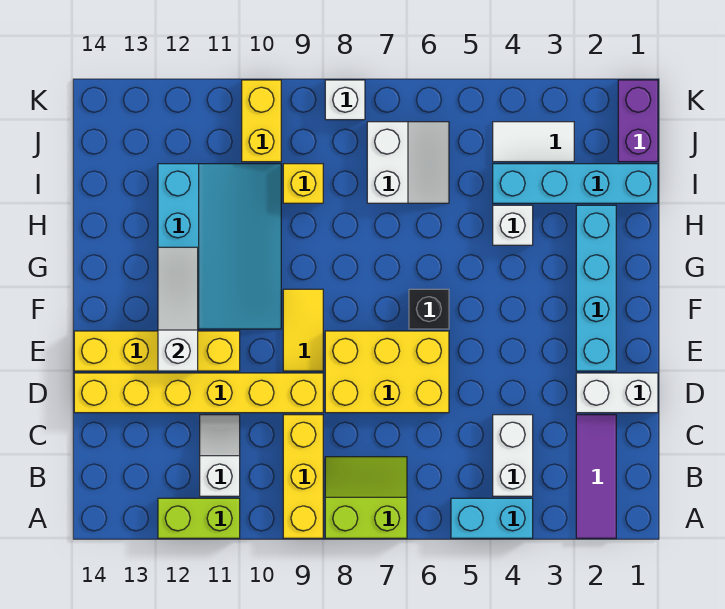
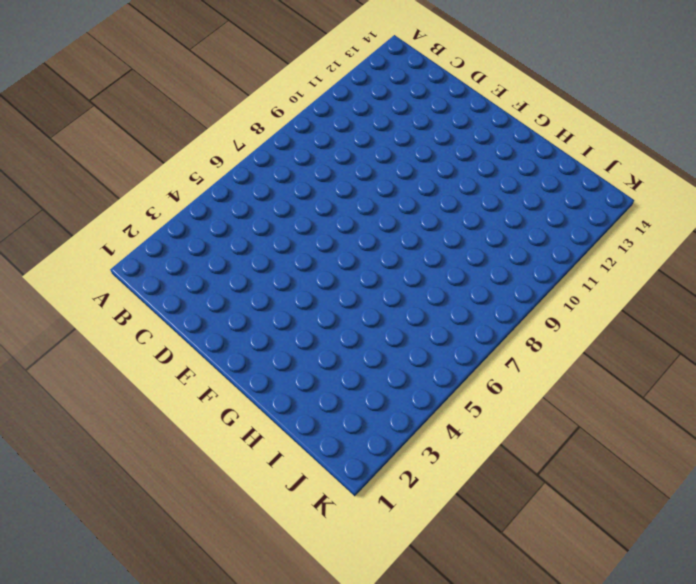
none -> purple 1x3 tile [576,415,616,538]
none -> cyan 1x2 brick [451,498,533,538]
none -> lime 2x2 slope [325,457,407,538]

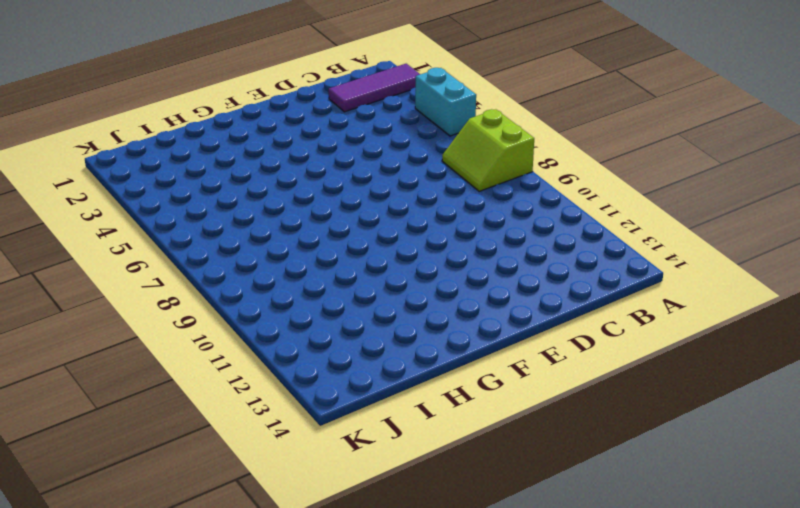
none -> yellow 1x3 brick [283,415,323,538]
none -> lime 1x2 brick [158,498,240,538]
none -> white 1x2 brick [493,415,533,496]

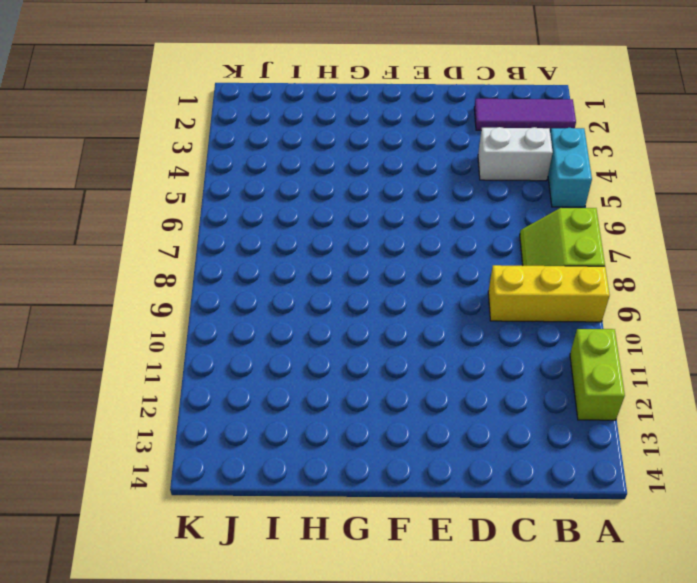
none -> white 1x2 slope [200,415,240,496]
none -> white 1x2 brick [576,373,658,413]
none -> yellow 2x3 brick [325,331,449,413]

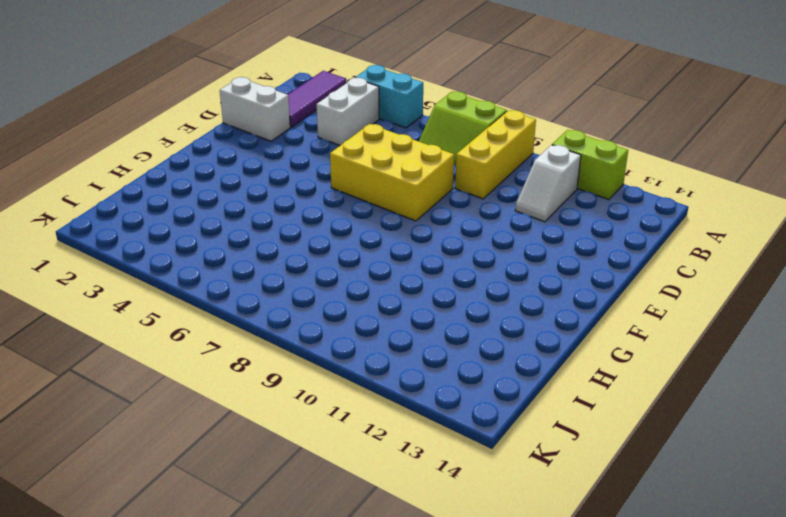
none -> yellow 1x6 brick [74,373,323,413]
none -> cyan 1x4 brick [576,205,616,371]
none -> yellow 1x2 tile [283,289,323,371]

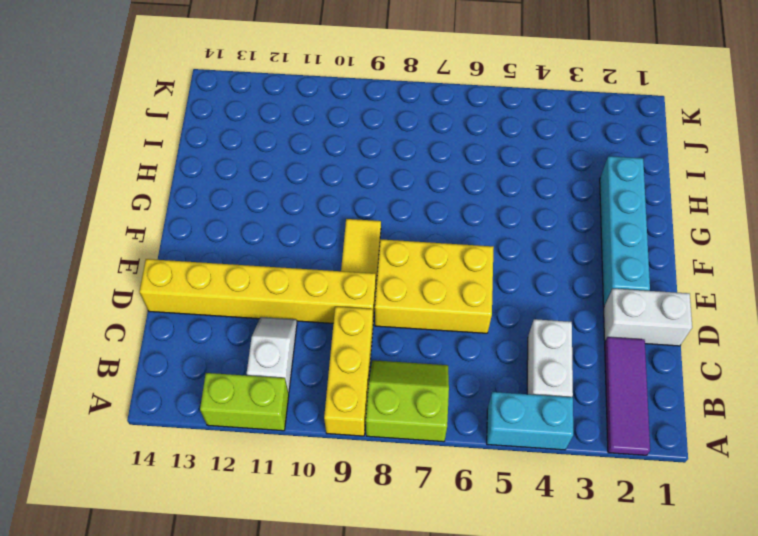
none -> yellow 1x4 brick [74,331,240,371]
none -> black 1x1 brick [409,289,449,329]
none -> cyan 3x4 slope [158,164,281,329]

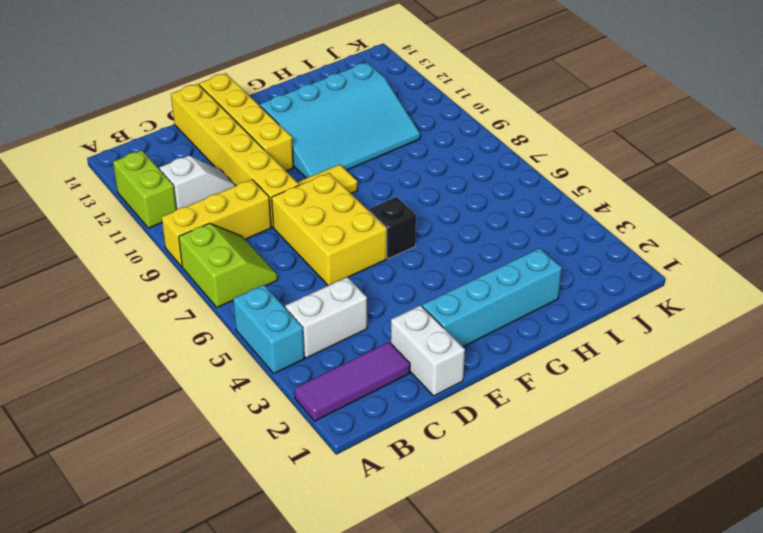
none -> white 1x1 brick [493,205,533,245]
none -> cyan 1x4 brick [493,164,658,203]
none -> white 2x2 slope [367,122,449,203]

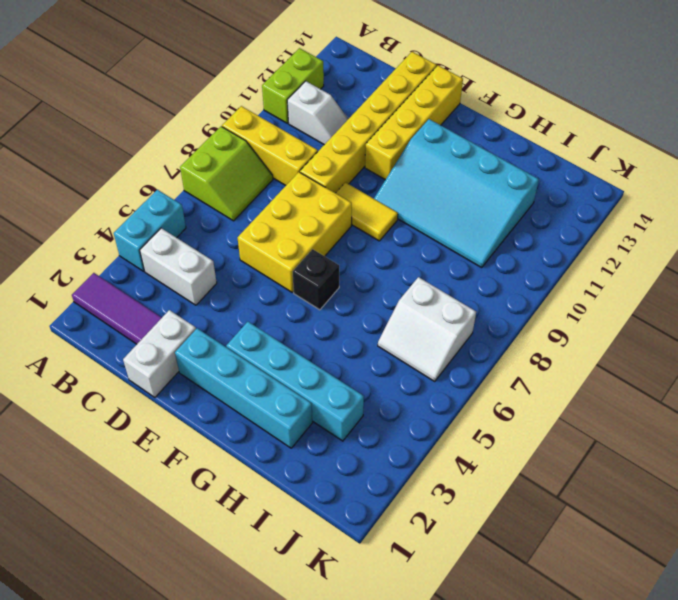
cyan 1x4 brick [226,322,364,441] -> cyan 1x4 brick turned to [493,164,658,203]
none -> white 1x1 brick [493,205,533,245]
none -> yellow 1x1 brick [283,164,323,203]
none -> purple 1x2 brick [618,80,658,162]

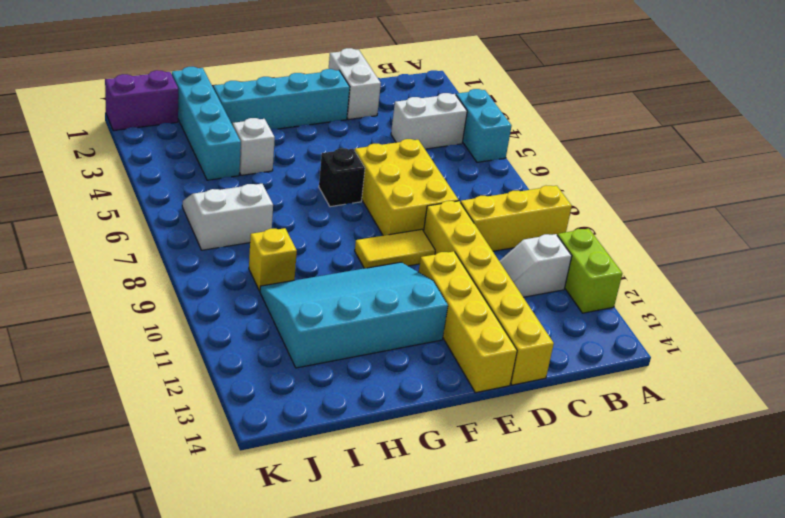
none -> purple 1x3 tile [576,415,616,538]
none -> lime 2x2 slope [325,457,407,538]
none -> white 1x2 tile [493,122,574,162]

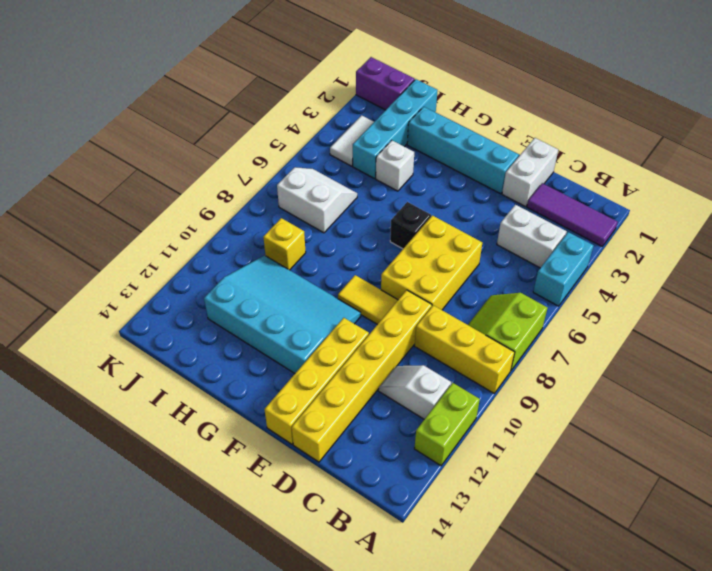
none -> yellow 1x2 brick [242,80,281,162]
none -> white 1x1 brick [325,80,365,120]
none -> white 1x3 slope [158,247,198,371]

